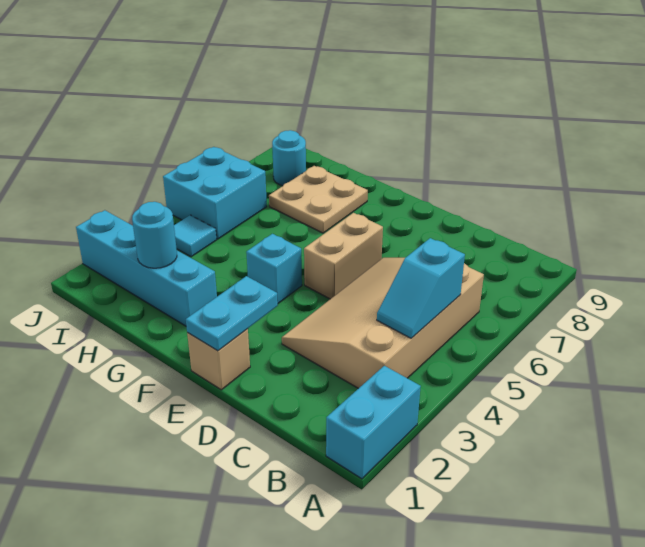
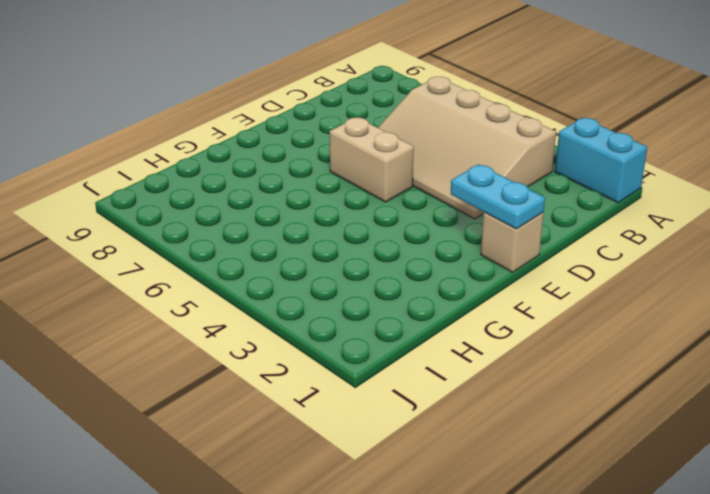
none -> cyan 1x1 brick [246,234,302,303]
none -> cyan 1x4 brick [76,210,217,326]
none -> tan 2x2 plate [269,166,368,233]

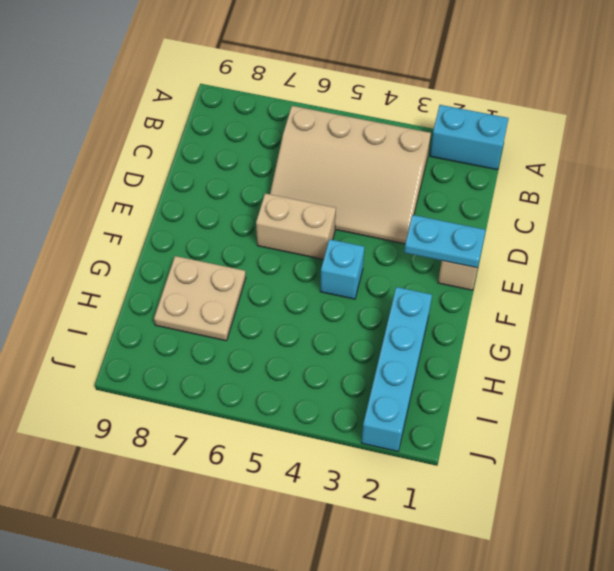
none -> cyan 1x1 tile [174,215,217,257]
none -> cyan 2x2 brick [163,147,267,239]
none -> cyan 1x1 round brick [272,130,306,186]

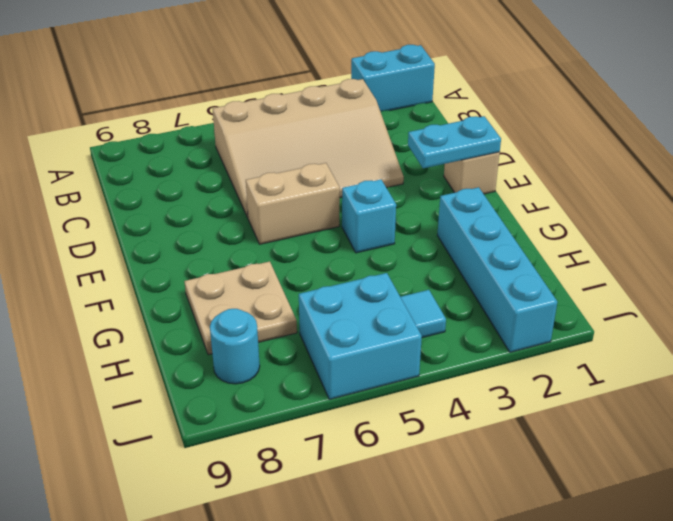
none -> cyan 1x2 slope [377,238,465,338]
none -> cyan 1x1 round brick [132,202,177,268]

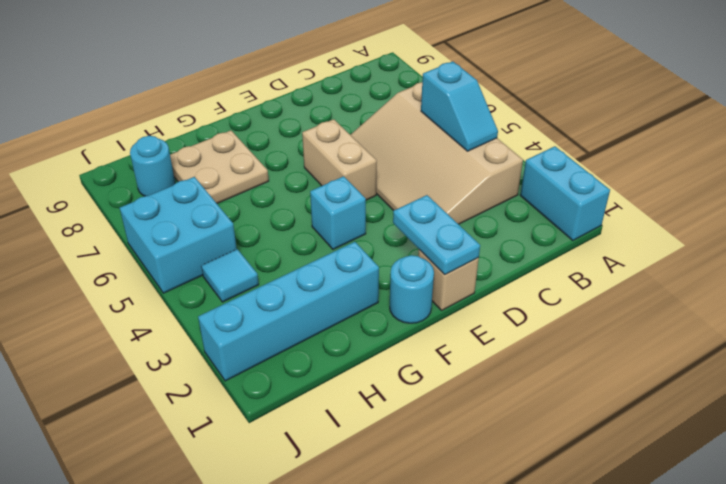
cyan 1x1 round brick [390,255,434,323] -> cyan 1x1 round brick moved to [132,202,177,268]

